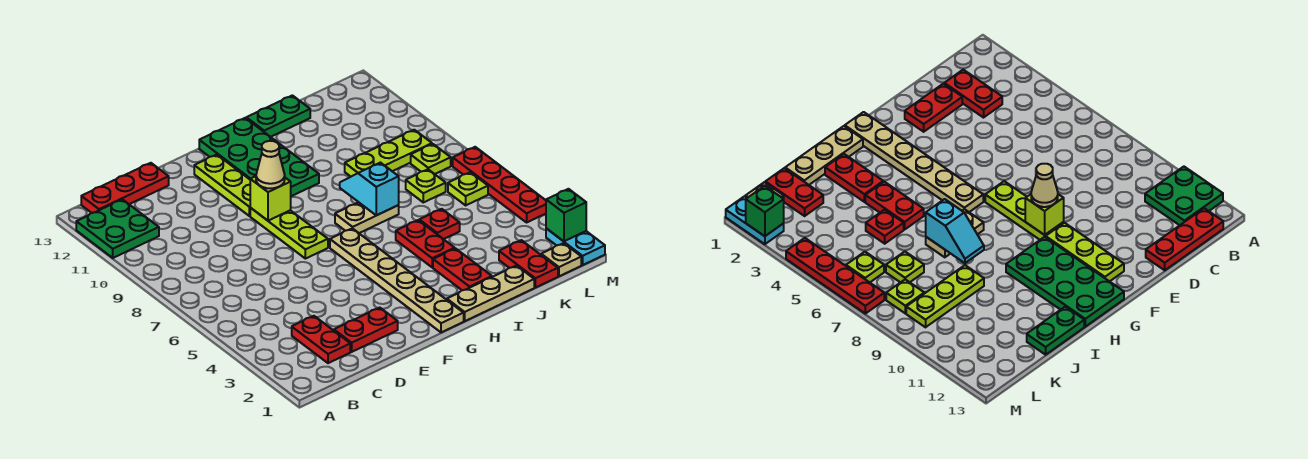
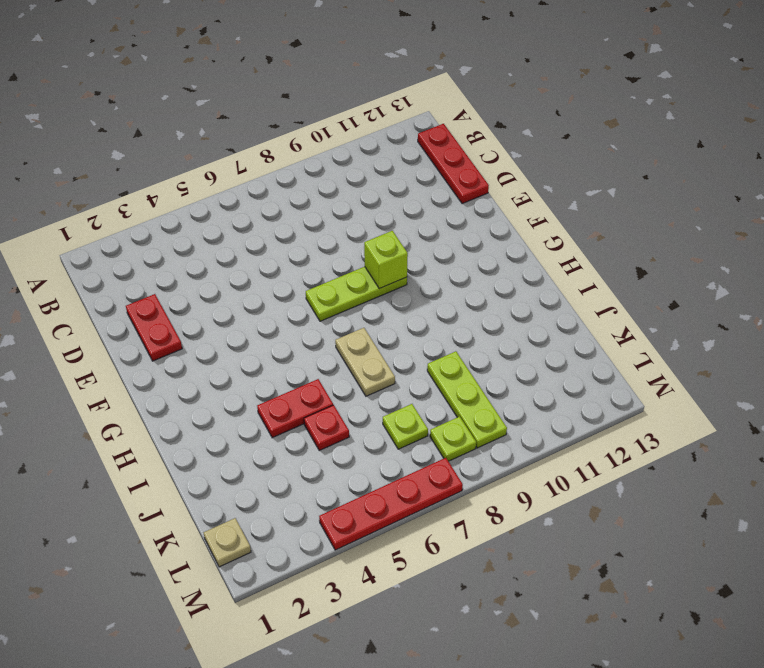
none -> green 2x2 plate [76,199,159,258]
none -> red 1x2 plate [292,316,350,363]
none -> lime 1x3 plate [194,155,251,216]

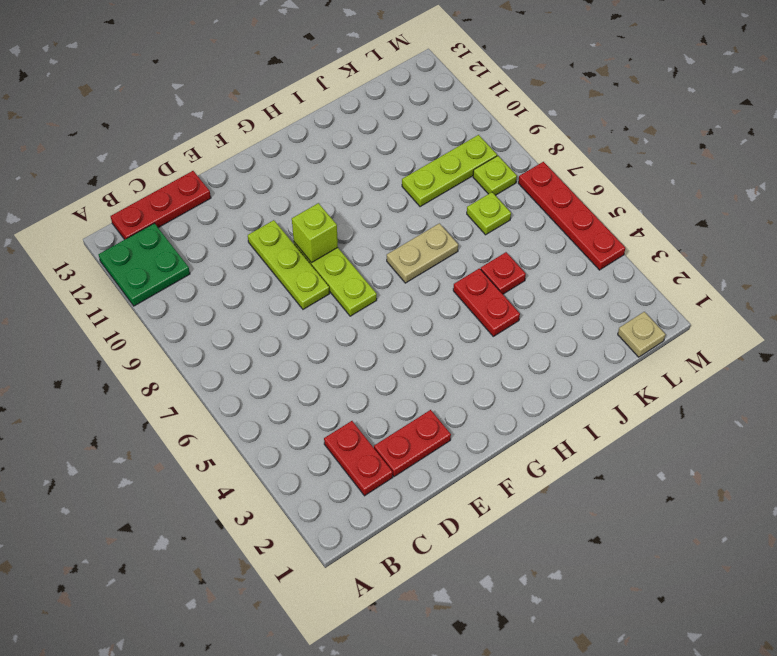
lime 1x3 plate [248,220,330,309] -> lime 1x3 plate moved to [194,155,251,216]
none -> tan 1x6 plate [330,228,464,332]
none -> green 2x4 plate [199,118,319,196]
none -> tan 1x3 plate [447,266,534,321]

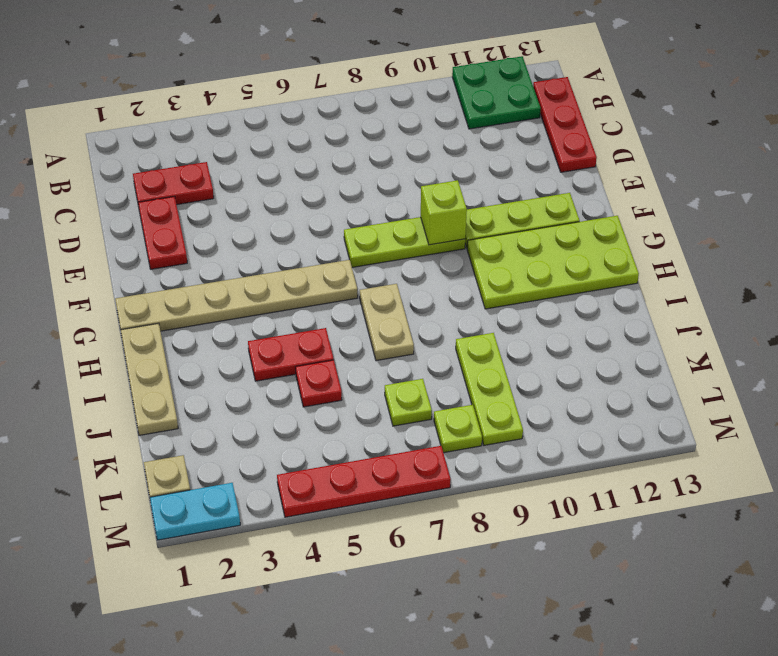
lime 2x4 plate [467,216,639,309] -> green 2x4 plate [199,118,319,196]
none -> red 1x2 plate [433,249,492,290]
none -> green 1x2 plate [246,95,310,137]
none -> red 1x2 plate [499,240,558,288]

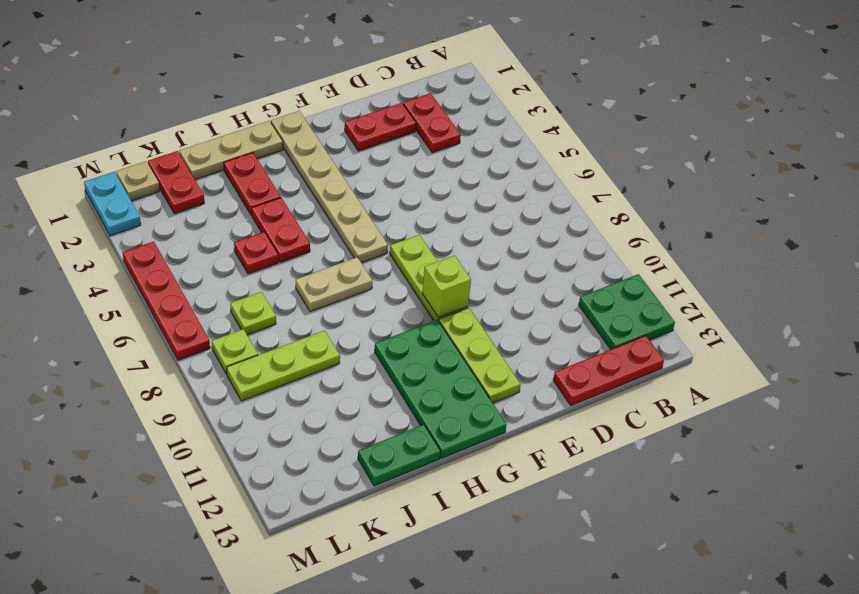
none -> lime 1x1 plate [448,172,488,205]
none -> cyan 1x2 slope [340,163,399,215]
none -> green 1x1 brick [546,189,586,241]

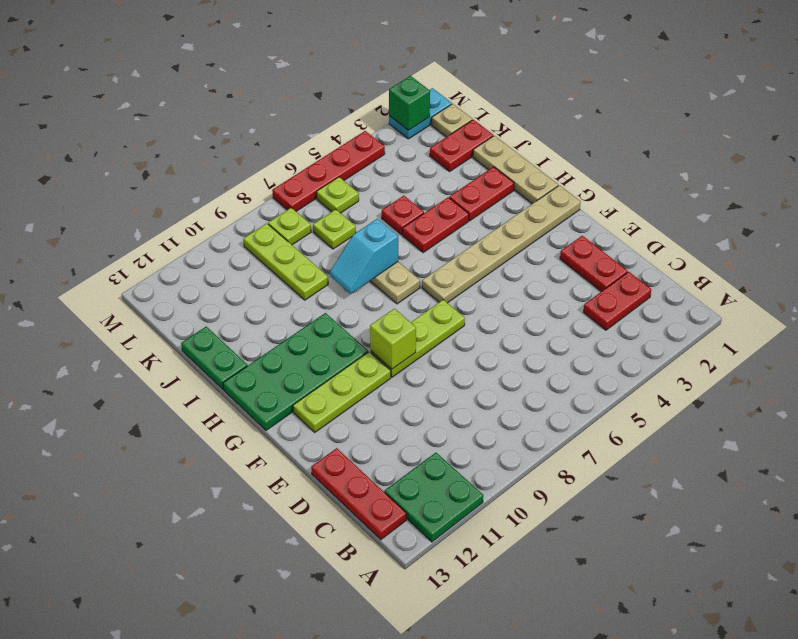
none -> tan 1x1 cone [256,141,285,188]

